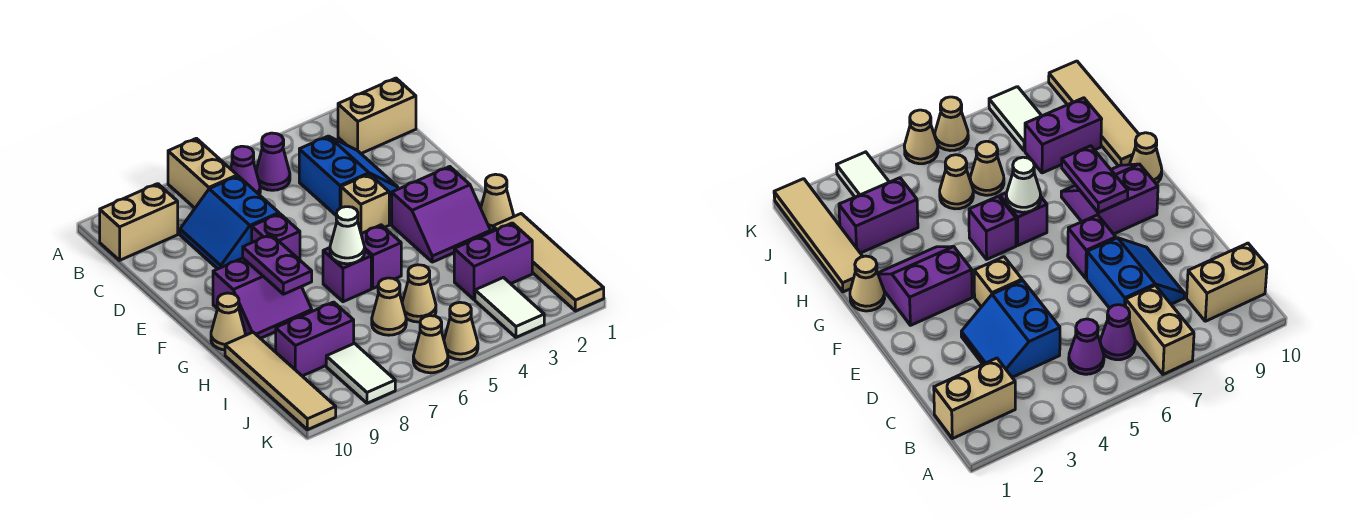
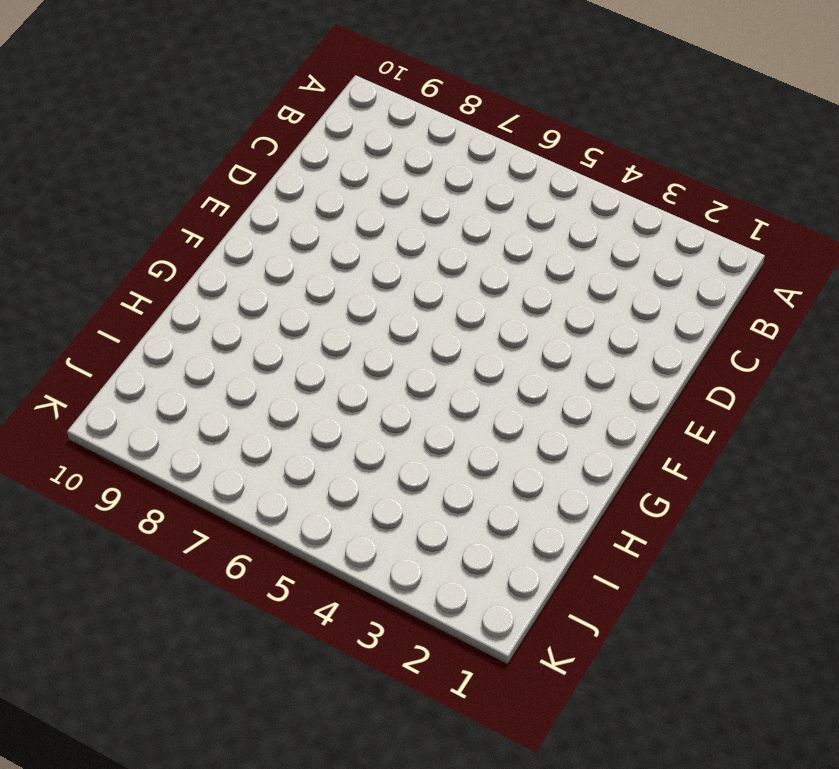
none -> tan 1x2 brick [168,138,237,208]
none -> tan 1x2 brick [338,78,416,153]
none -> purple 1x1 cone [256,133,290,190]

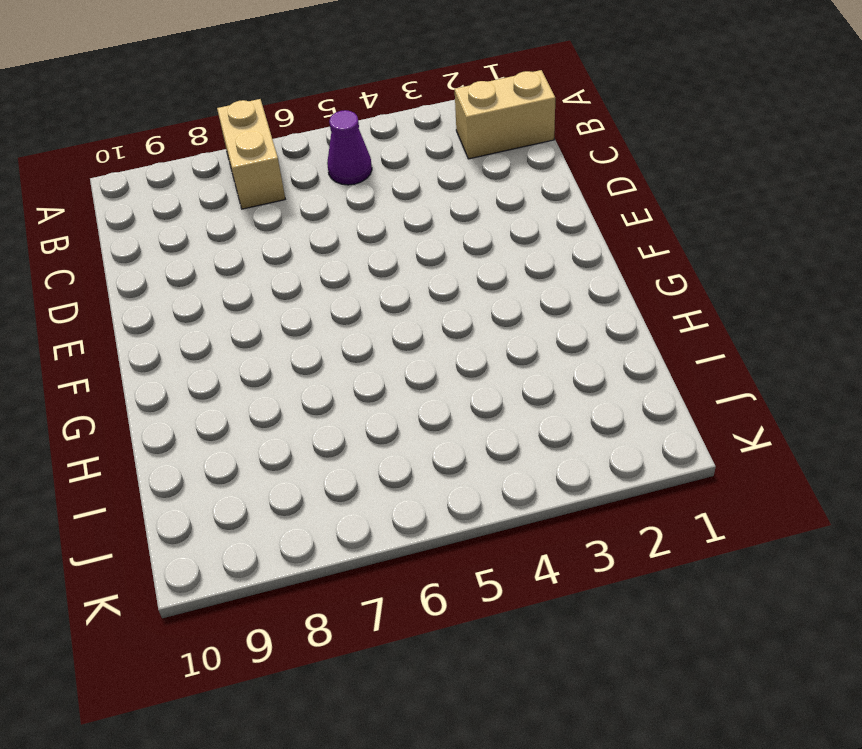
none -> purple 1x1 cone [231,146,260,195]
none -> tan 1x2 brick [100,184,178,260]
none -> blue 2x2 slope [299,136,398,215]

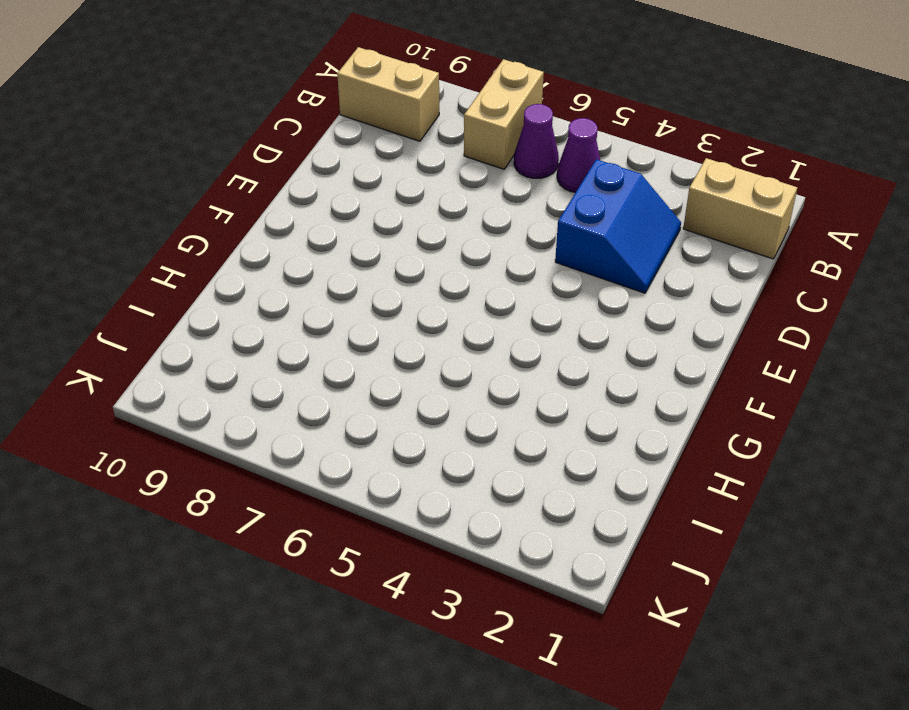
none -> blue 2x2 slope [180,176,279,269]
none -> tan 1x1 brick [341,174,389,234]
none -> purple 1x1 brick [252,214,300,260]

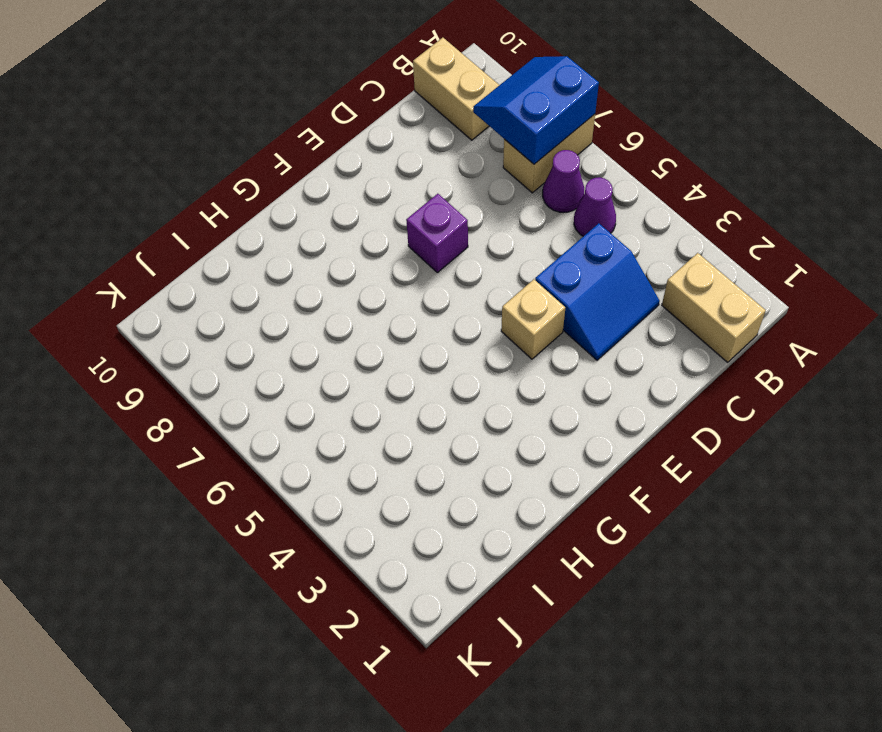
blue 2x2 slope [473,56,599,164] -> blue 2x2 slope moved to [180,176,279,269]
none -> purple 2x2 slope [392,167,491,262]
none -> purple 2x2 slope [213,258,312,338]
none -> tan 1x1 cone [481,174,514,231]

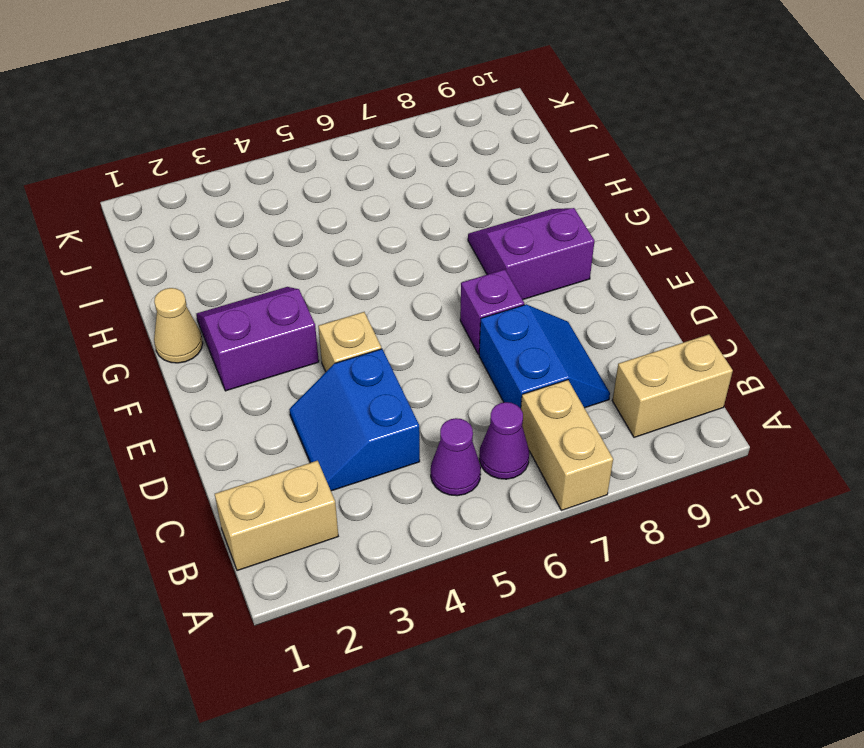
none -> purple 1x1 brick [361,225,401,288]
none -> purple 1x1 brick [323,248,371,302]
none -> tan 1x1 cone [211,293,245,350]

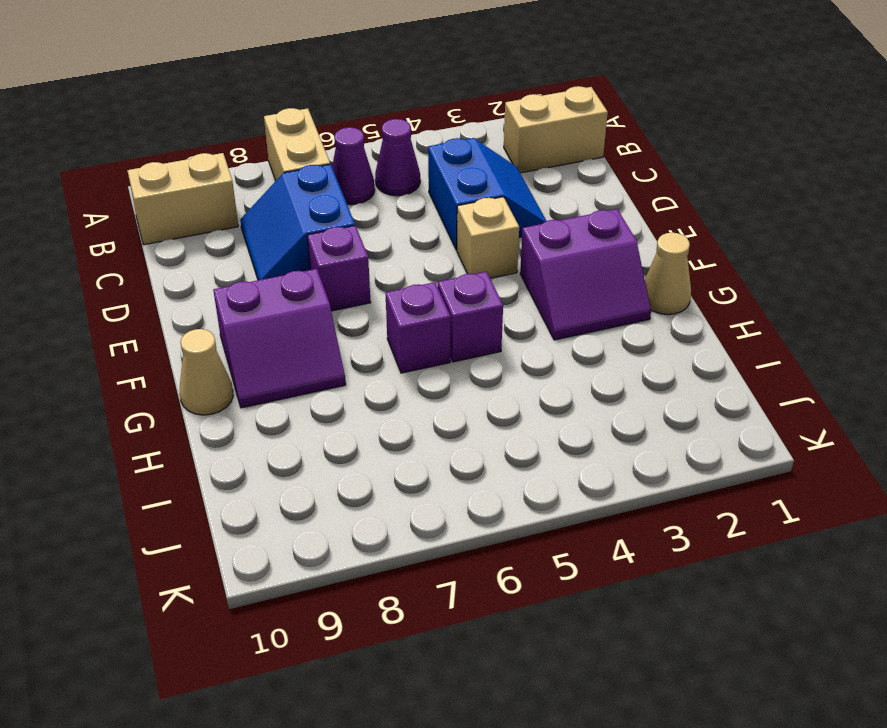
none -> tan 1x4 tile [493,214,604,311]
none -> tan 1x4 tile [225,332,336,430]
none -> purple 1x2 brick [454,223,532,300]

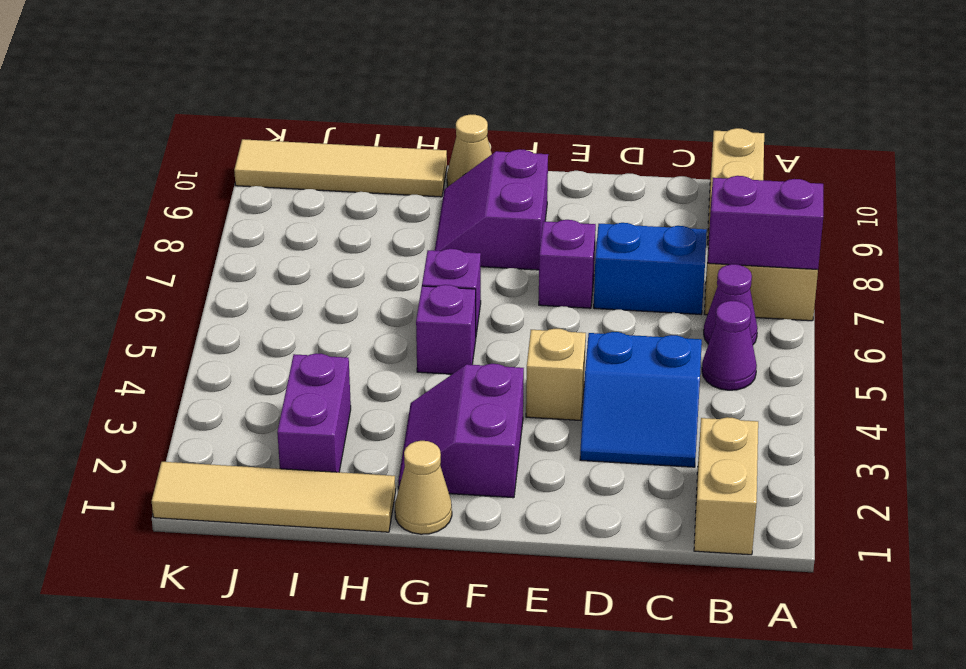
purple 1x2 brick [708,176,823,269] -> purple 1x2 brick turned to [276,302,354,376]
none -> tan 1x1 cone [402,265,436,322]
none -> tan 1x1 cone [372,278,406,335]
none -> white 1x2 tile [475,278,544,337]

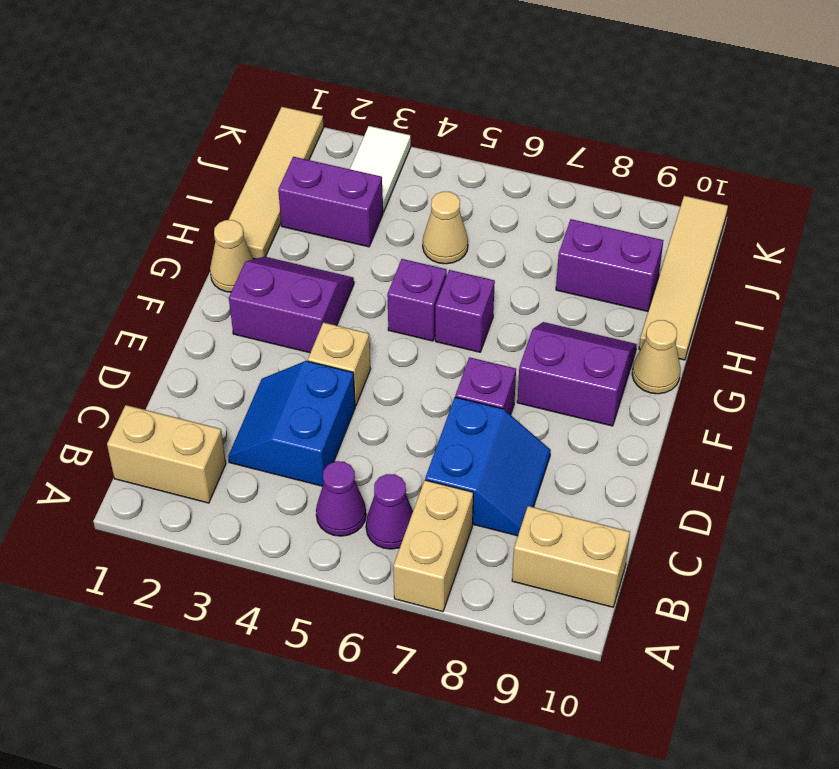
none -> tan 1x1 cone [372,278,406,335]
none -> white 1x2 tile [326,343,395,403]
none -> tan 1x1 cone [444,302,478,360]

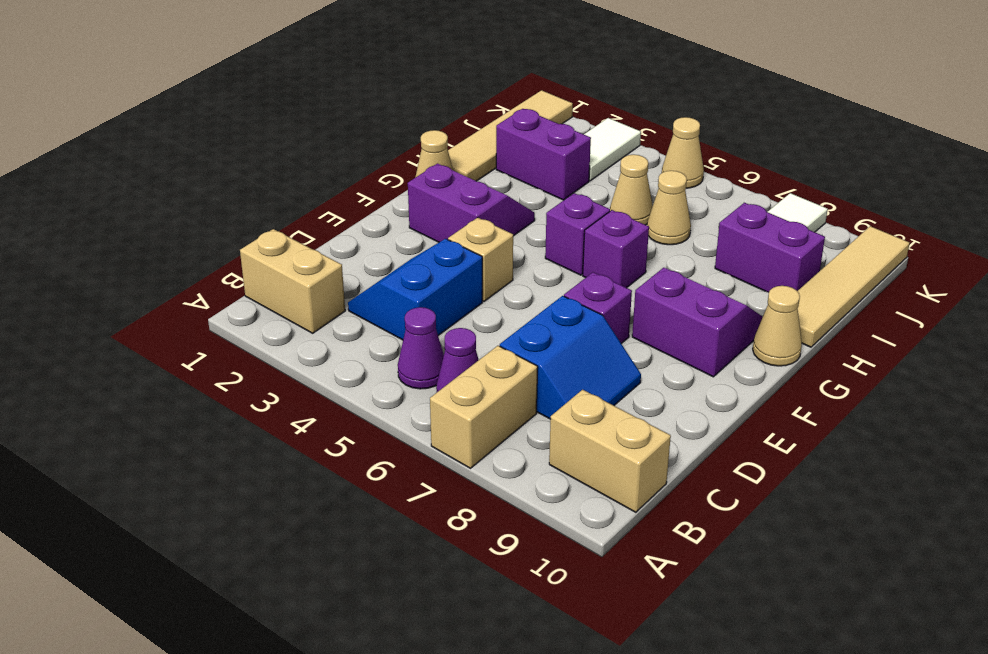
none -> tan 1x1 cone [413,316,448,373]
none -> purple 1x2 plate [243,234,312,294]
none -> white 1x1 cone [330,207,365,264]

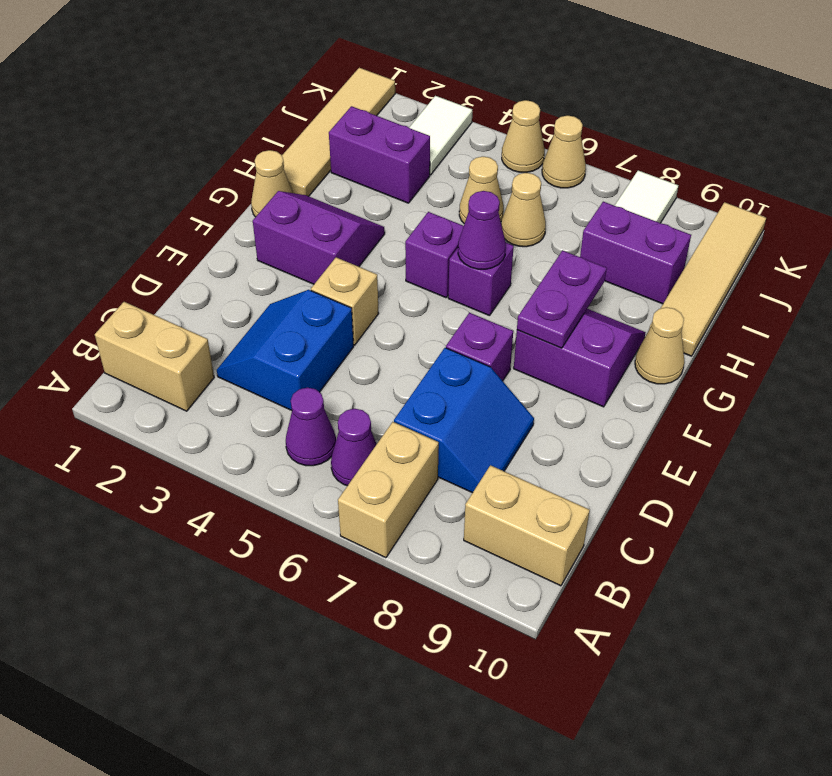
purple 1x1 cone [458,191,506,269] -> white 1x1 cone [330,207,365,264]

